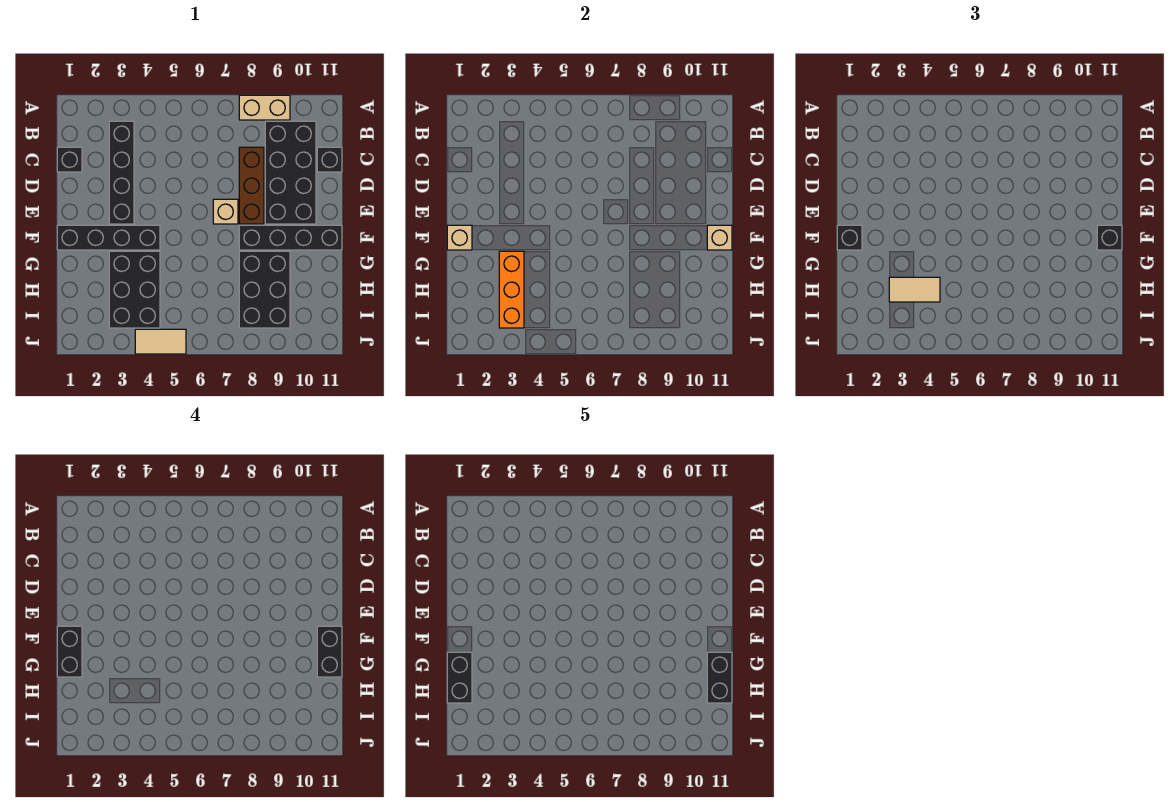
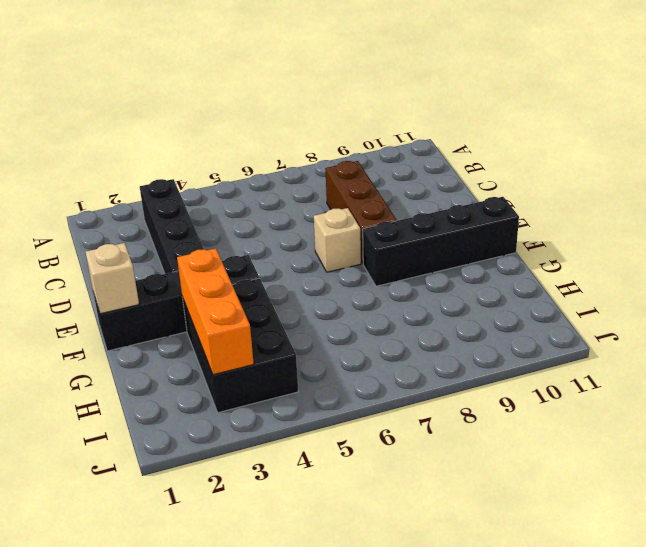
none -> tan 1x2 brick [239,95,290,120]
none -> black 2x4 brick [265,121,316,224]
none -> black 1x1 brick [57,147,82,172]

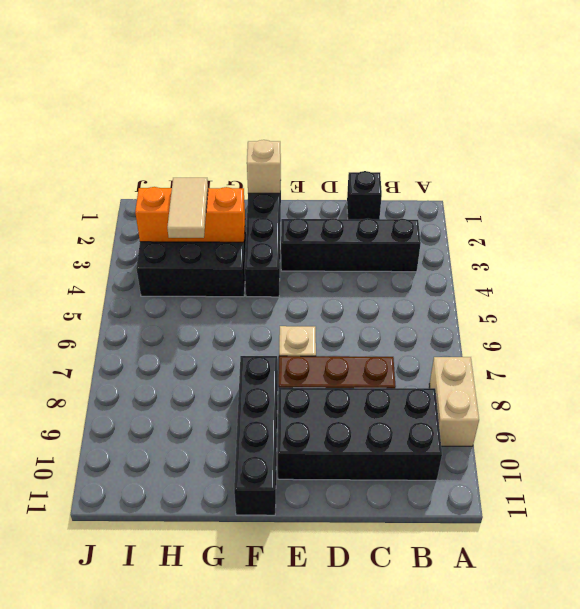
none -> black 1x1 brick [317,147,342,172]
none -> black 2x3 brick [239,251,290,328]
none -> tan 1x2 tile [135,329,186,354]

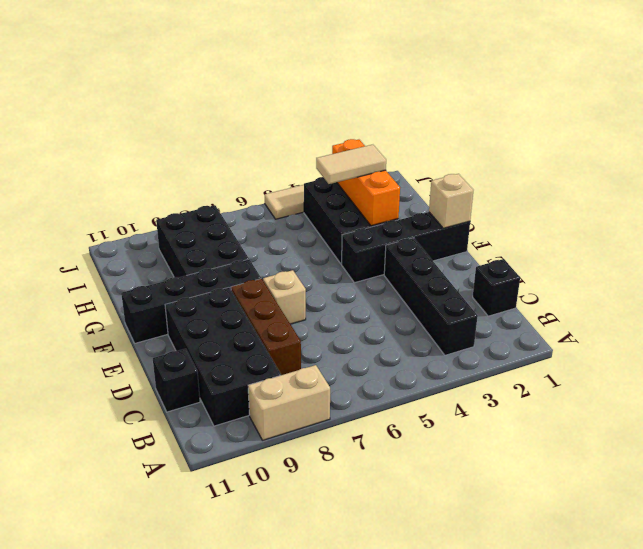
none -> tan 1x1 brick [707,225,732,250]
none -> black 1x1 brick [837,225,862,250]
none -> black 1x1 brick [1097,225,1122,250]

